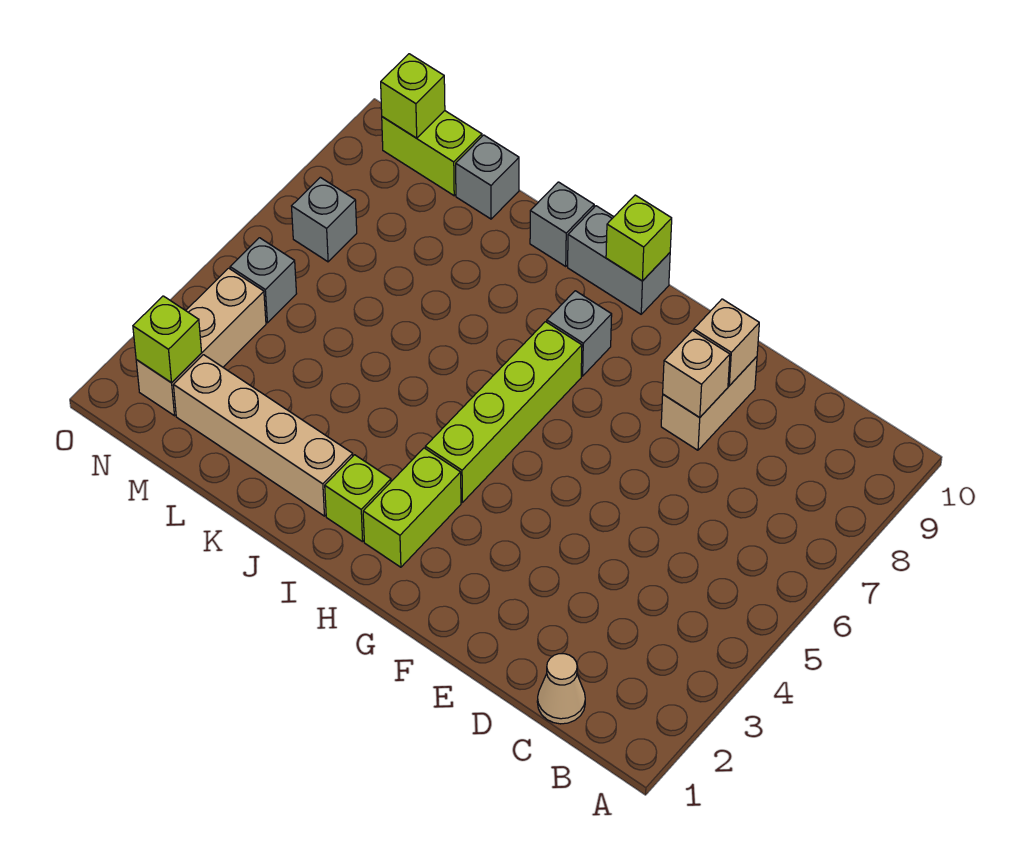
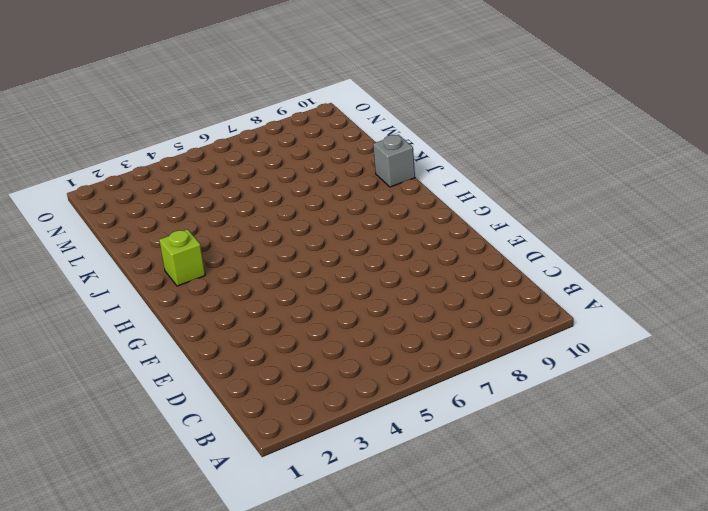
none -> tan 1x1 cone [537,654,585,724]
none -> tan 1x2 brick [661,357,757,450]
none -> lime 1x2 brick [363,448,461,567]

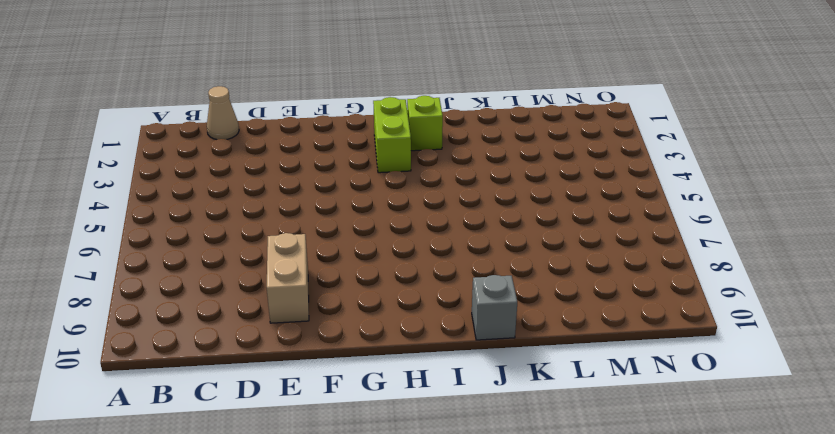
none -> lime 1x4 brick [425,322,582,502]
none -> grey 1x1 brick [547,291,612,376]
none -> grey 1x2 brick [568,206,670,314]

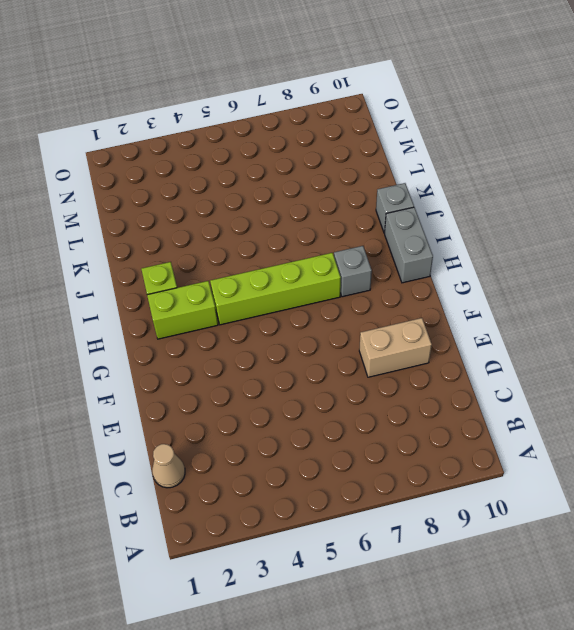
none -> tan 1x4 brick [174,355,353,516]
none -> grey 1x1 brick [456,135,519,219]
none -> lime 1x2 brick [382,111,482,196]

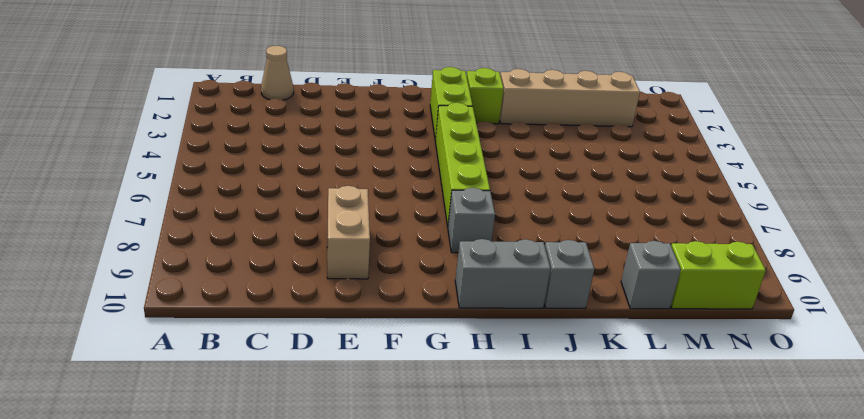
none -> tan 1x3 brick [136,268,266,416]
none -> grey 1x1 brick [230,238,297,323]
none -> grey 1x1 brick [292,177,357,262]

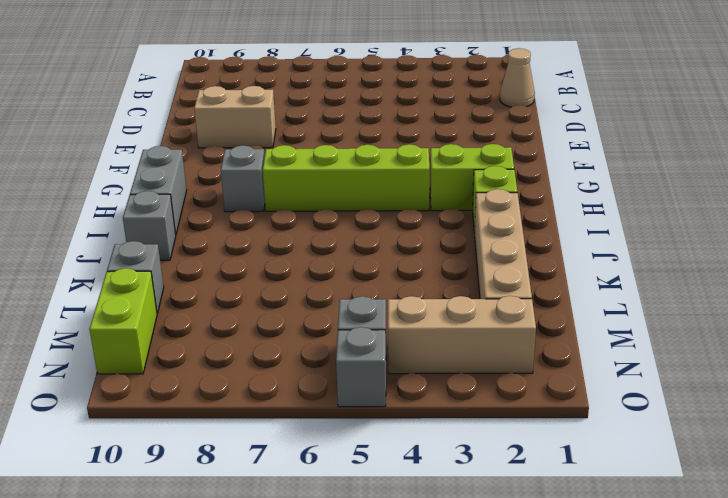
grey 1x1 brick [336,327,386,407] -> grey 1x1 brick moved to [292,177,357,262]
none -> tan 1x1 brick [663,331,730,417]
none -> tan 1x1 brick [694,299,759,386]
none -> lime 1x1 brick [606,195,672,281]

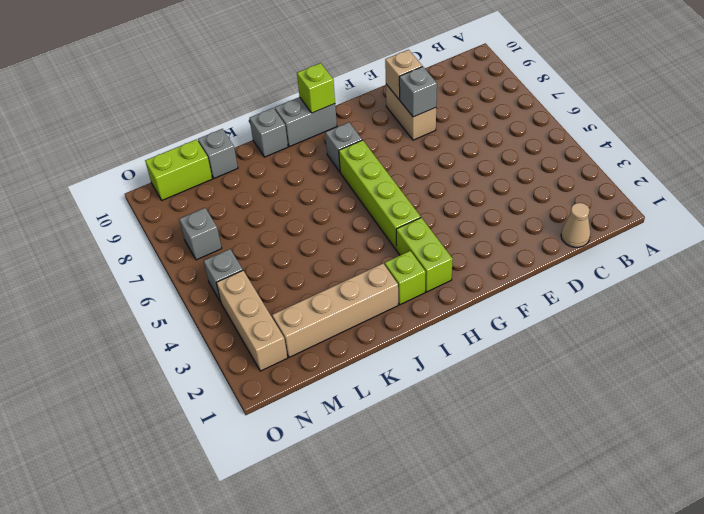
grey 1x1 brick [399,66,437,117] -> tan 1x1 brick [663,331,730,417]
none -> lime 1x1 brick [133,296,202,383]
none -> lime 1x1 brick [381,54,445,138]

